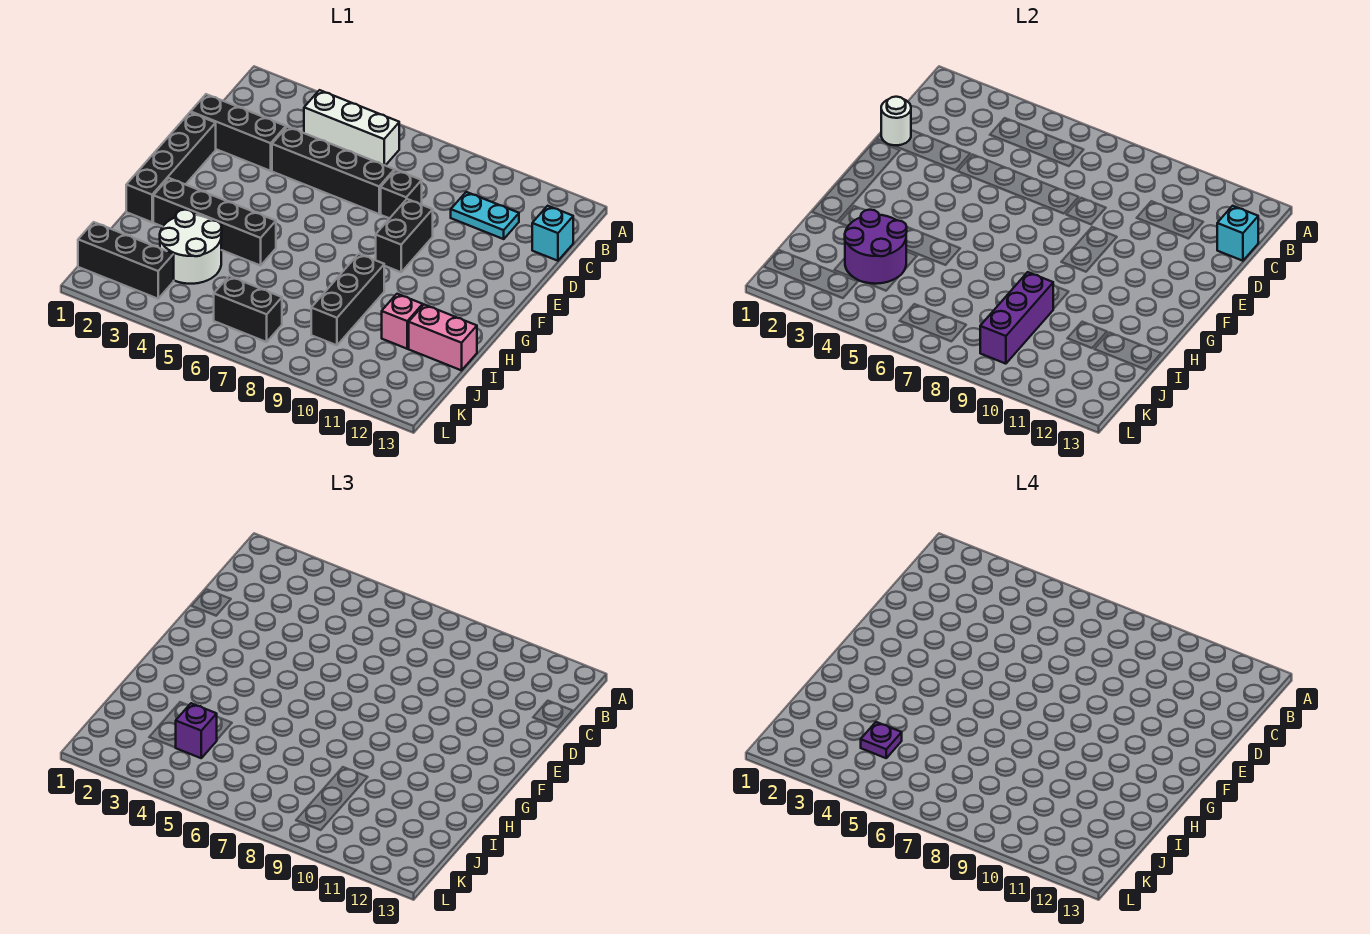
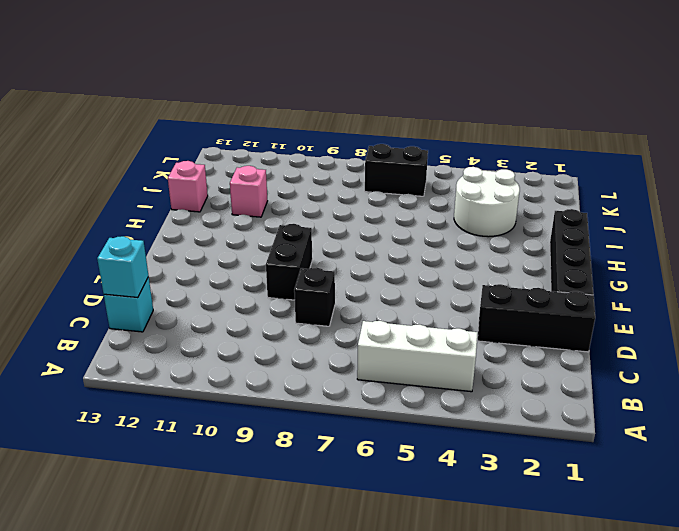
pink 1x1 brick [168,161,208,212] -> pink 1x2 brick [409,305,477,370]
none -> cyan 1x2 plate [451,192,519,239]
none -> black 1x4 brick [272,127,394,214]
none -> black 1x4 brick [153,178,276,266]

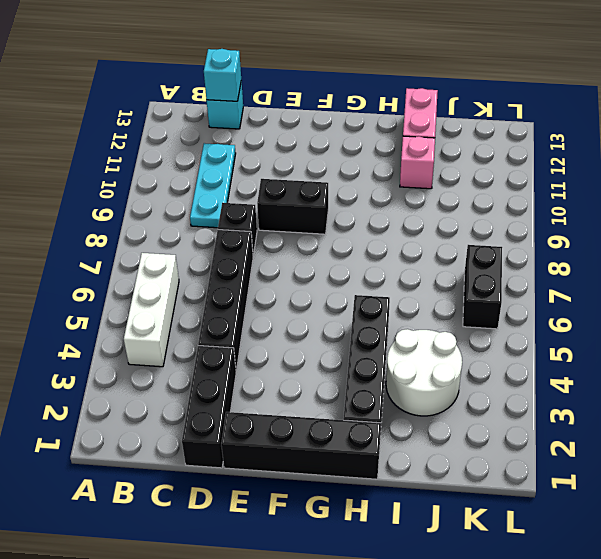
cyan 1x3 plate [190,143,236,228] -> cyan 1x2 plate [451,192,519,239]
none -> black 1x3 brick [311,254,384,345]
none -> black 1x3 brick [78,222,174,299]
none -> white 1x1 round brick [881,97,911,145]

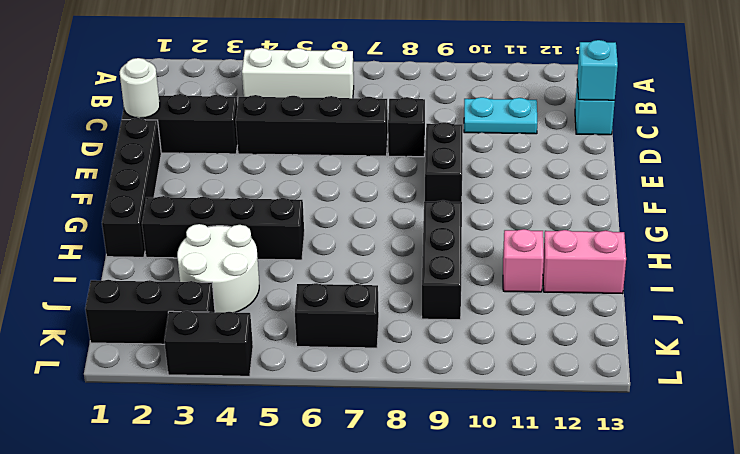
black 1x2 brick [164,311,253,376] -> none
none -> purple 2x2 round brick [845,210,907,284]
none -> purple 1x3 brick [980,272,1053,364]
none -> purple 1x1 brick [176,703,217,758]

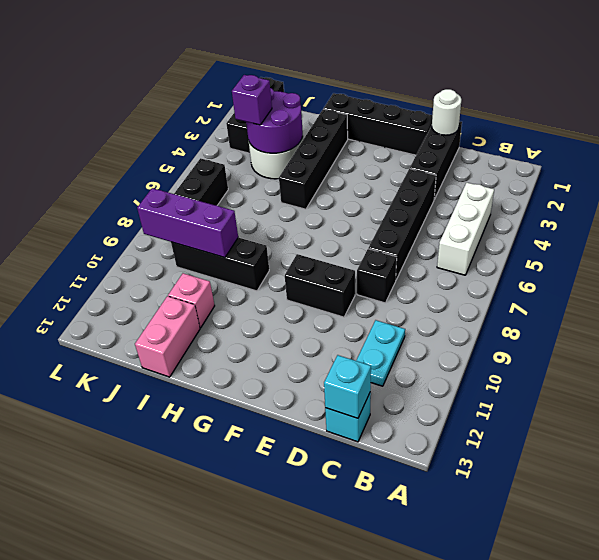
none -> purple 1x1 plate [861,722,902,758]

